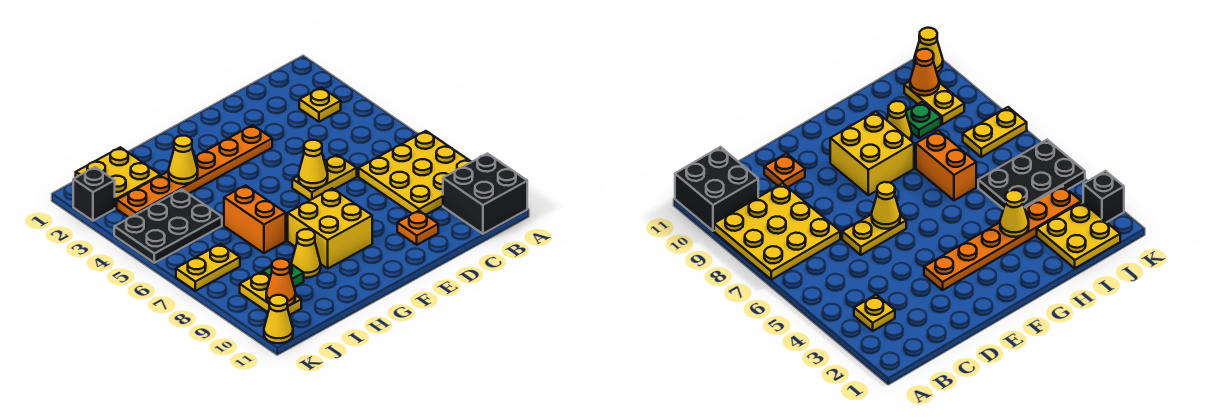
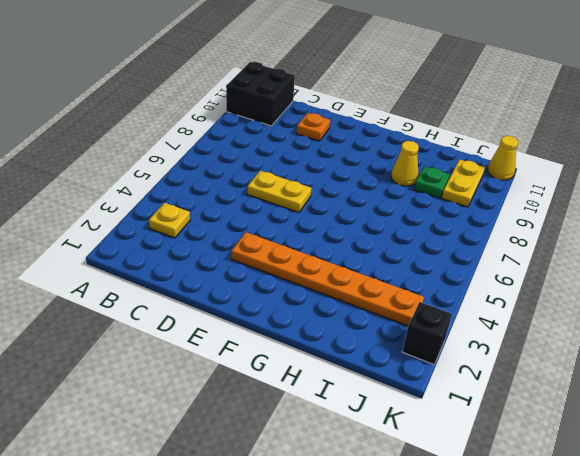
none -> yellow 3x3 plate [359,131,471,215]
none -> yellow 2x2 brick [288,188,372,268]
none -> orange 1x2 brick [224,185,286,253]

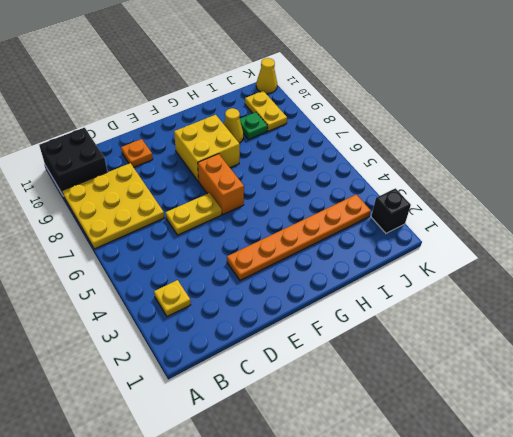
orange 1x2 brick [198,154,244,214] -> orange 1x2 brick moved to [224,185,286,253]
none -> yellow 2x2 plate [76,147,160,208]
none -> black 2x3 plate [114,189,222,263]
none -> yellow 1x2 plate [176,244,240,291]

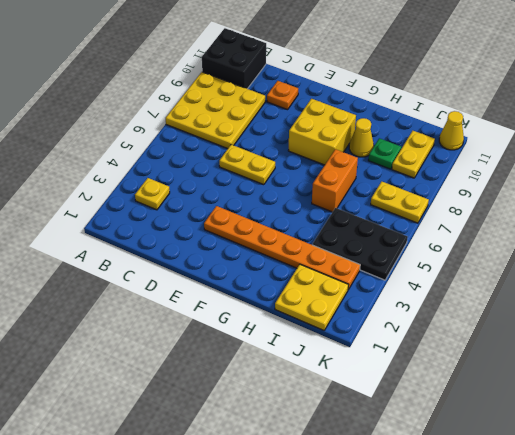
none -> black 1x1 brick [73,167,115,221]
none -> yellow 1x1 cone [299,140,328,188]
none -> yellow 1x1 cone [169,136,198,184]

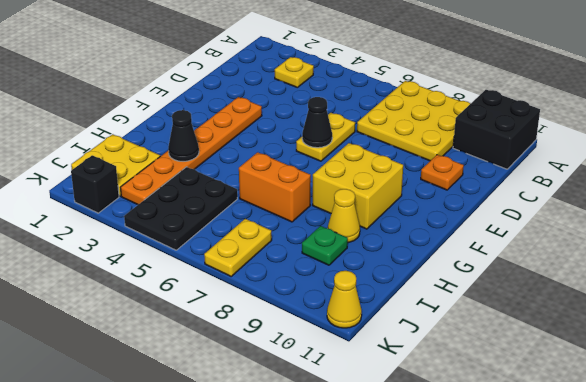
black 1x1 cone [302,97,332,148] -> yellow 1x1 cone [299,140,328,188]
black 1x1 cone [168,110,199,161] -> yellow 1x1 cone [169,136,198,184]
none -> yellow 1x2 plate [240,272,301,315]
none -> orange 1x1 cone [266,259,295,306]

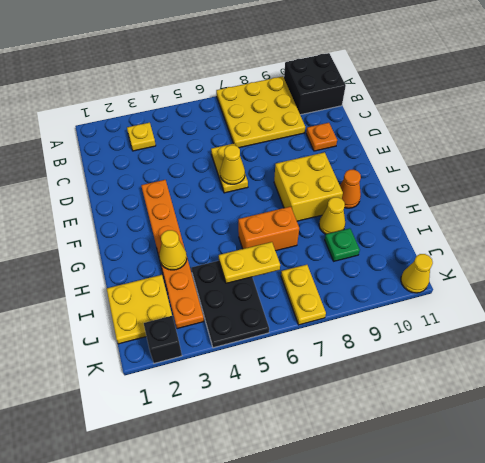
orange 1x1 cone [340,170,361,208] -> orange 1x1 cone moved to [266,259,295,306]
yellow 1x2 plate [219,242,280,283] -> yellow 1x2 plate moved to [240,272,301,315]

